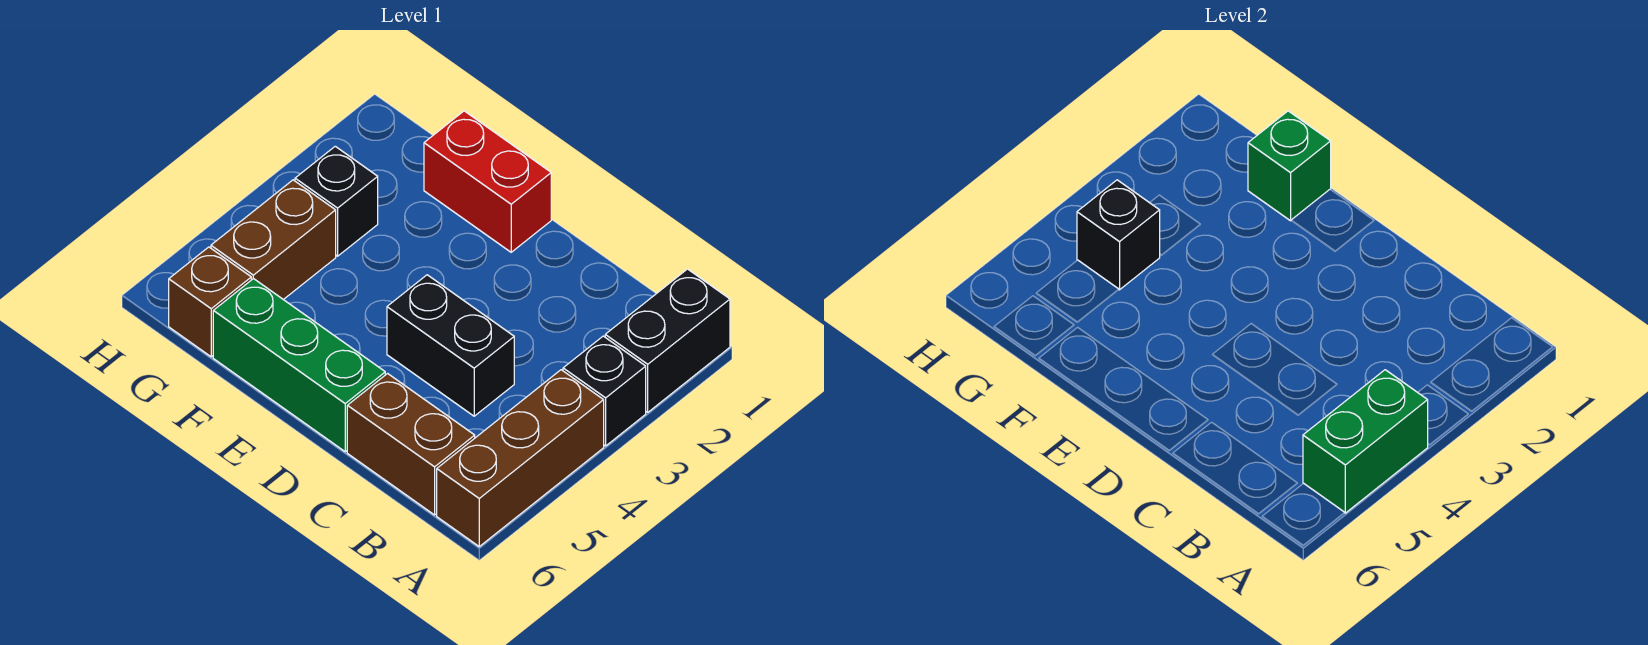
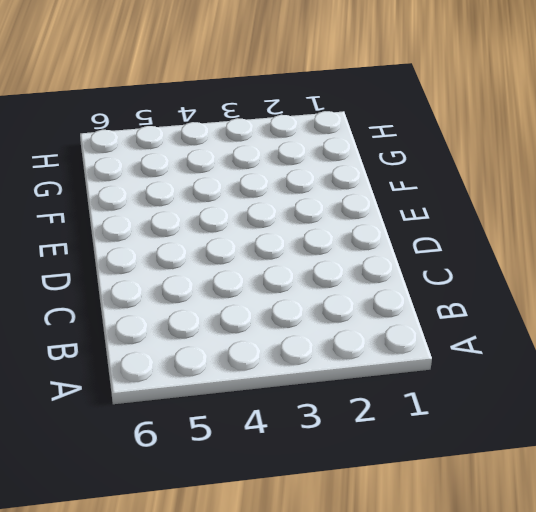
none -> black 1x2 brick [605,269,730,412]
none -> black 1x1 brick [563,336,646,446]
none -> brown 1x3 brick [437,370,604,546]

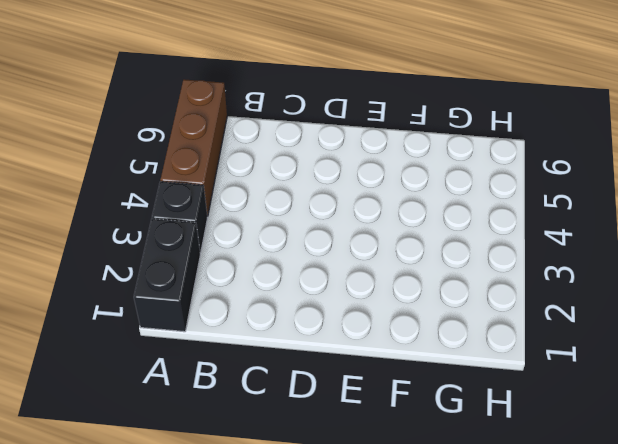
none -> brown 1x2 brick [347,374,475,515]
none -> black 1x2 brick [387,275,514,416]
none -> green 1x3 brick [213,278,385,452]

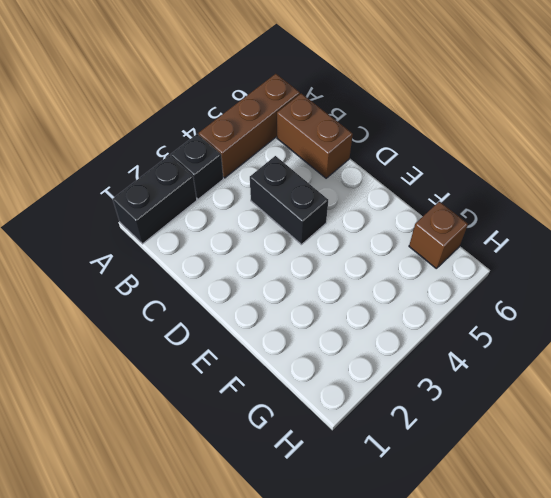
none -> green 1x3 brick [213,278,385,452]
none -> red 1x2 brick [424,111,551,252]
none -> black 1x1 brick [295,146,378,256]

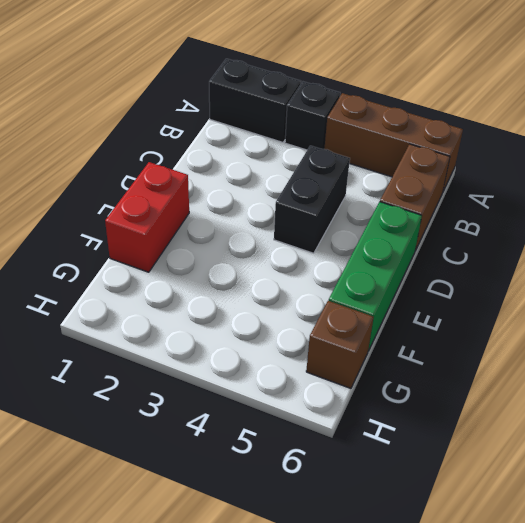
none -> black 1x1 brick [295,146,378,256]
none -> brown 1x2 brick [211,180,336,300]
none -> green 1x2 brick [1303,370,1428,513]

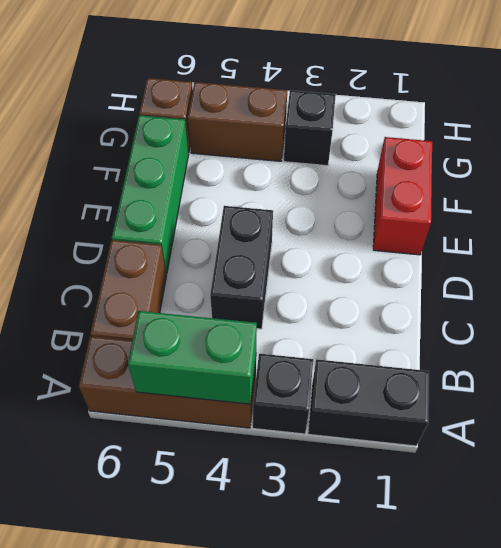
none -> green 1x1 brick [1248,111,1331,221]
none -> black 1x1 brick [1077,180,1160,290]

